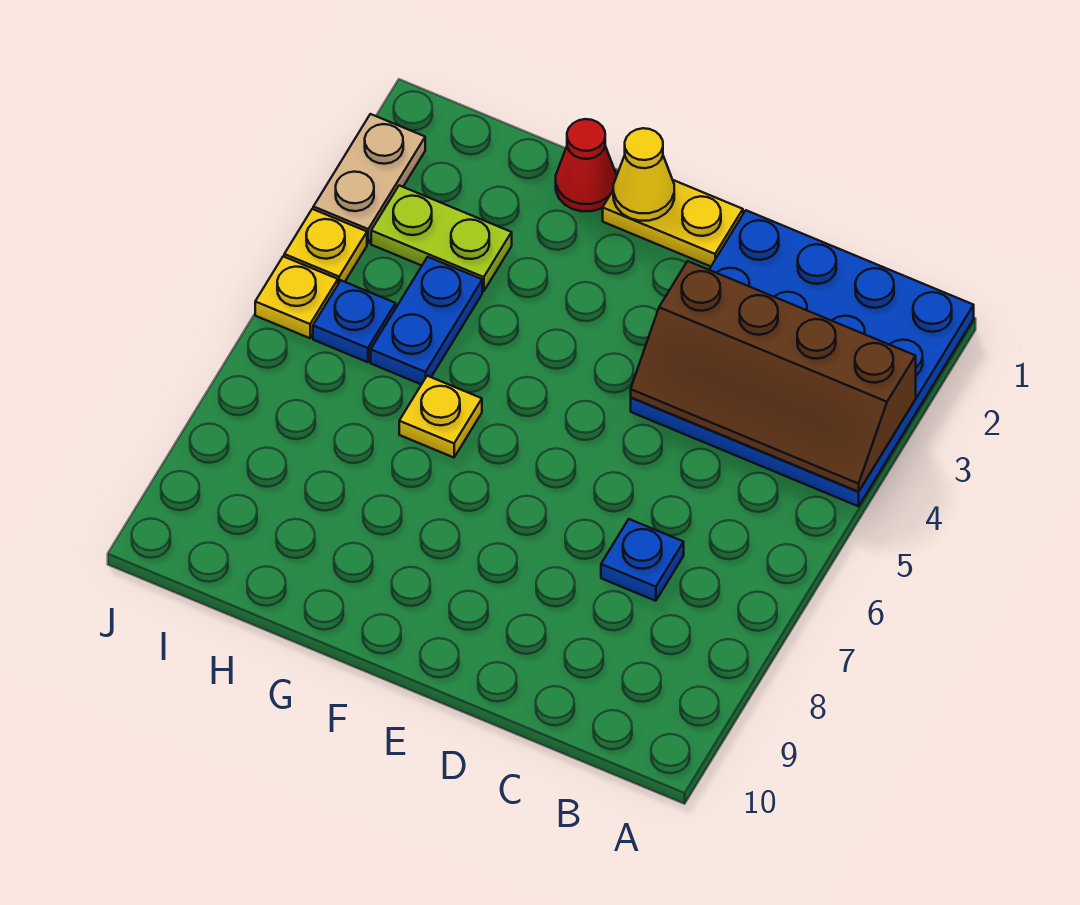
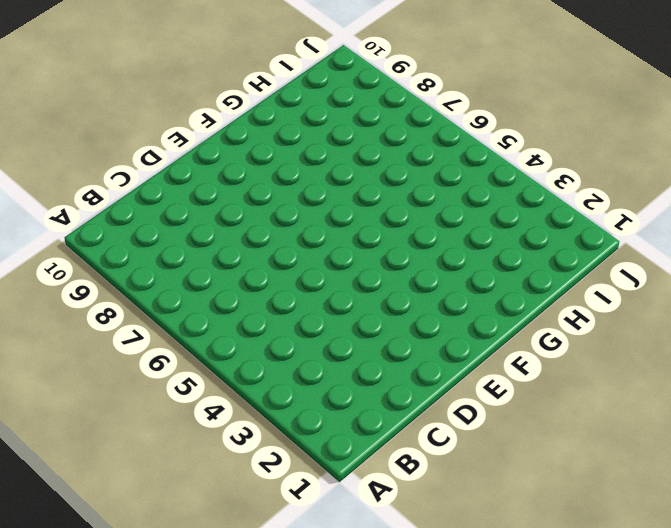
none -> blue 4x4 plate [631,210,974,506]
none -> blue 1x1 plate [601,519,684,601]
none -> yellow 1x2 plate [603,180,743,266]

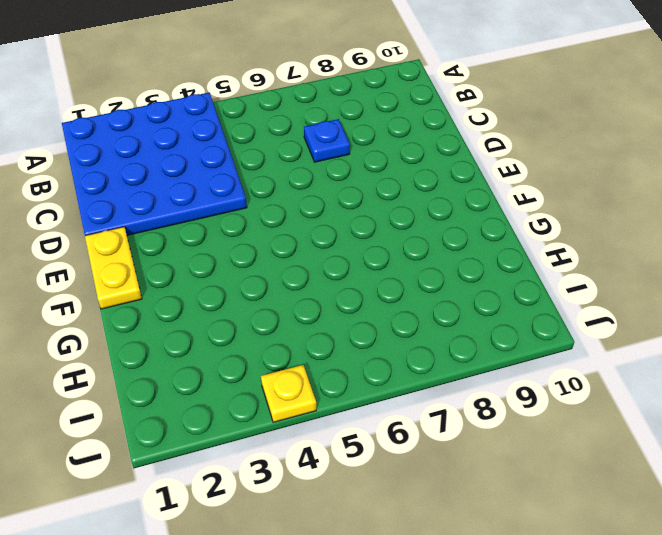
none -> red 1x1 cone [556,119,617,212]
none -> yellow 1x1 plate [399,376,482,458]
none -> lime 1x2 plate [371,186,512,291]

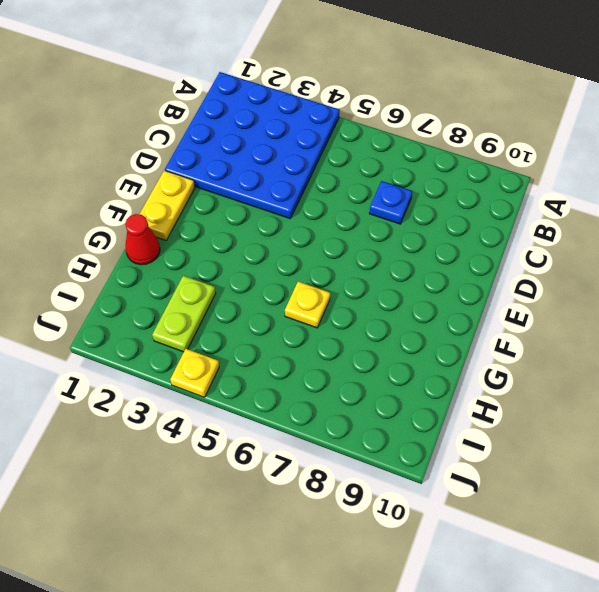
none -> blue 1x2 plate [371,257,482,385]
none -> blue 1x1 plate [313,281,396,362]
none -> tan 1x2 plate [313,114,425,243]

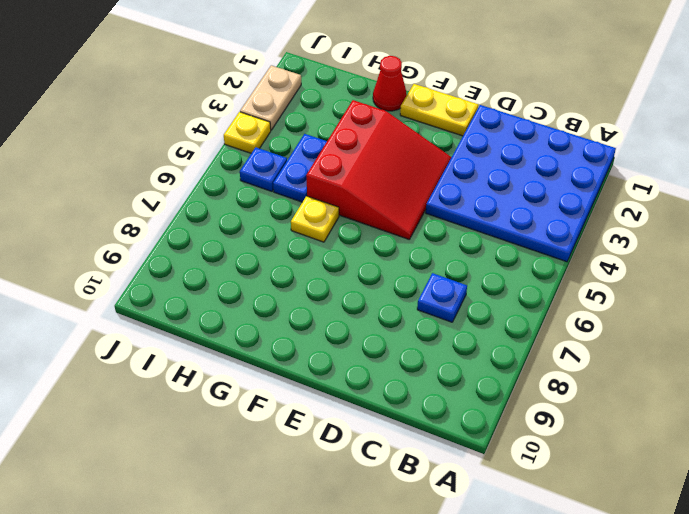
red 3x3 slope [306,100,451,239] -> none
none -> lime 1x2 plate [371,186,512,291]
none -> yellow 1x1 plate [255,256,338,338]
none -> brown 2x4 slope [631,261,916,492]

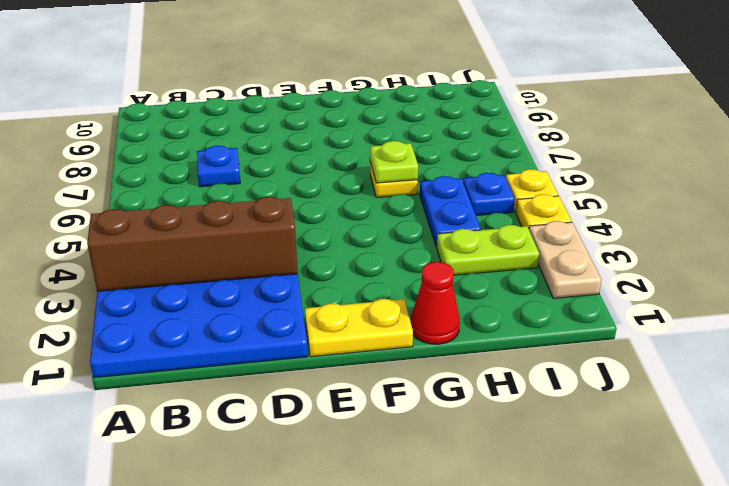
lime 1x1 plate [370,141,418,183] -> none
none -> yellow 1x1 cone [613,128,674,221]

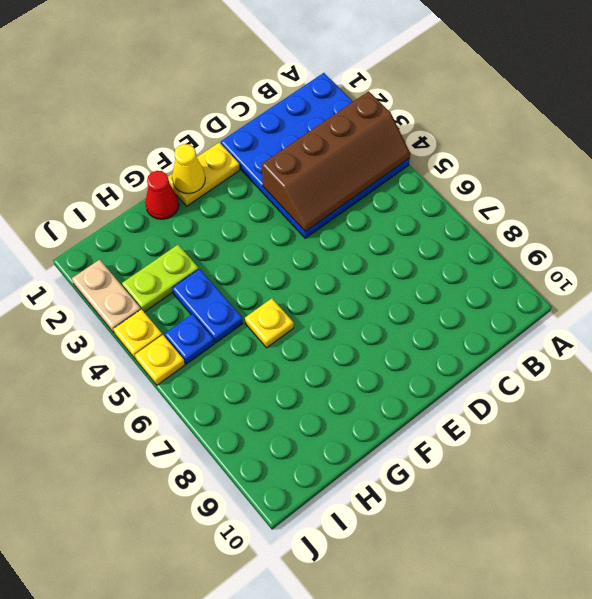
none -> blue 1x1 plate [601,519,684,601]

